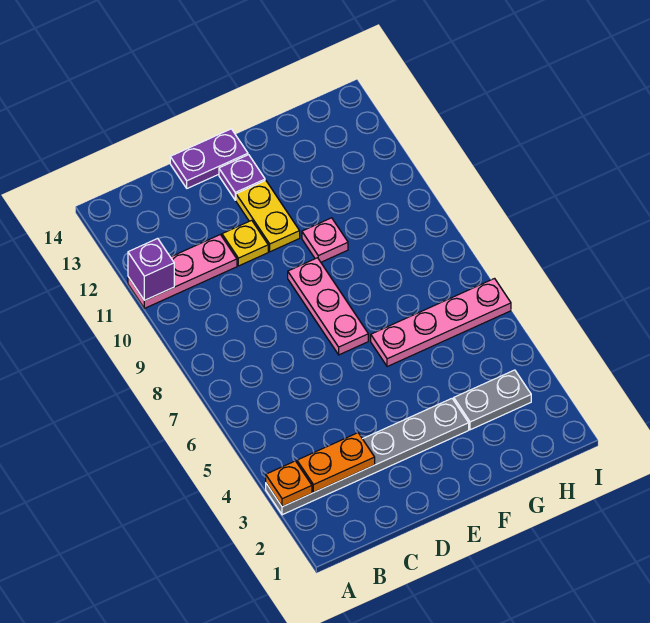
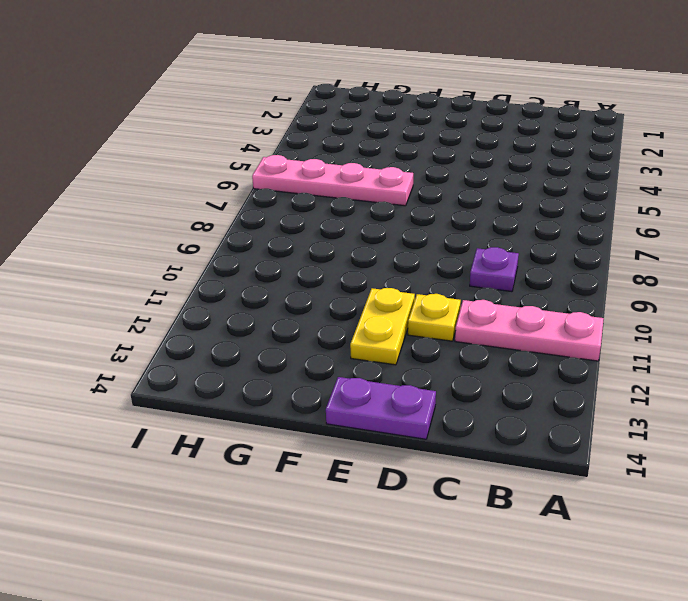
purple 1x1 plate [470,247,519,292] -> purple 1x1 plate moved to [219,155,265,200]
none -> grey 1x6 plate [266,399,469,515]
none -> pink 1x3 plate [288,258,368,355]
none -> pink 1x1 plate [302,218,348,262]

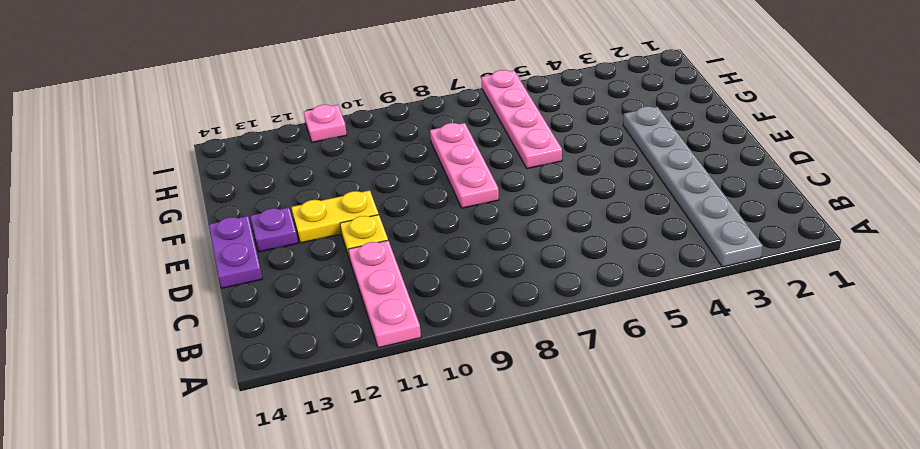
pink 1x3 plate [430,123,499,208] -> pink 1x3 plate turned to [288,258,368,355]
pink 1x1 plate [304,105,347,142] -> pink 1x1 plate moved to [302,218,348,262]
none -> grey 1x2 plate [454,370,531,430]
none -> orange 1x1 plate [266,461,312,507]
none -> purple 1x1 brick [128,238,174,300]

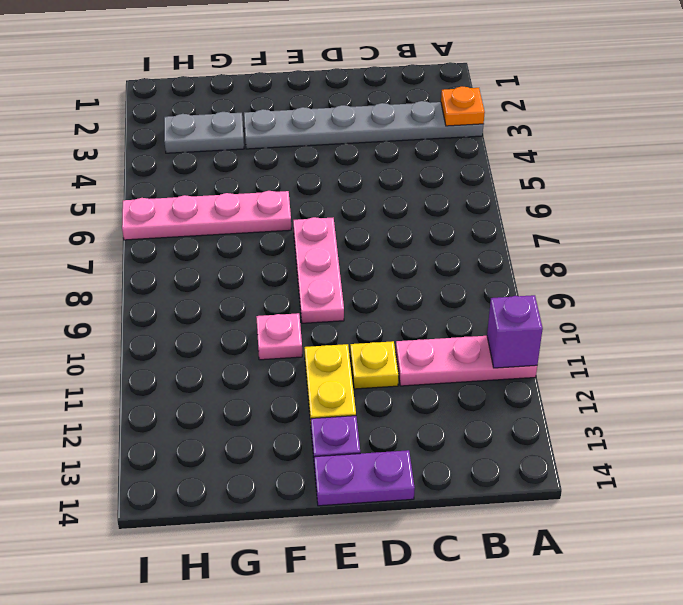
none -> orange 1x2 plate [297,433,375,493]

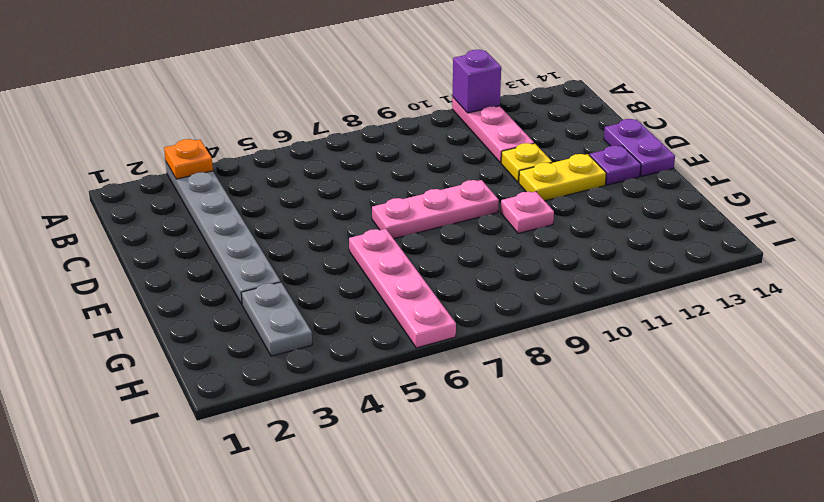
none -> orange 1x2 plate [297,433,375,493]

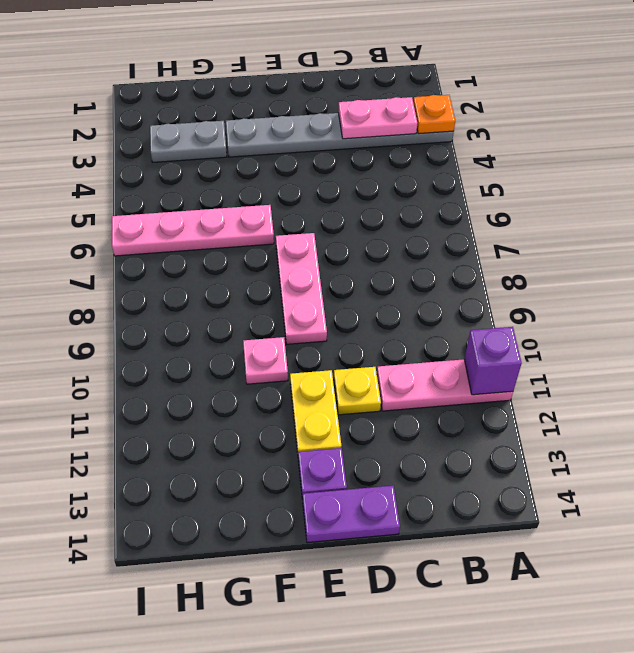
pink 1x2 plate [338,97,417,139] -> orange 1x2 plate [297,433,375,493]

